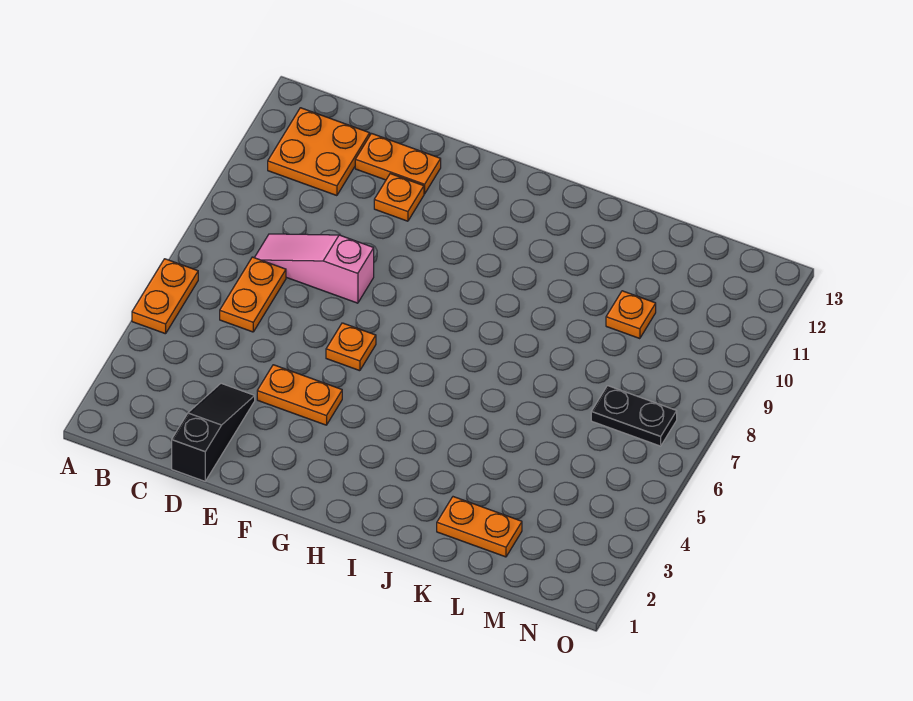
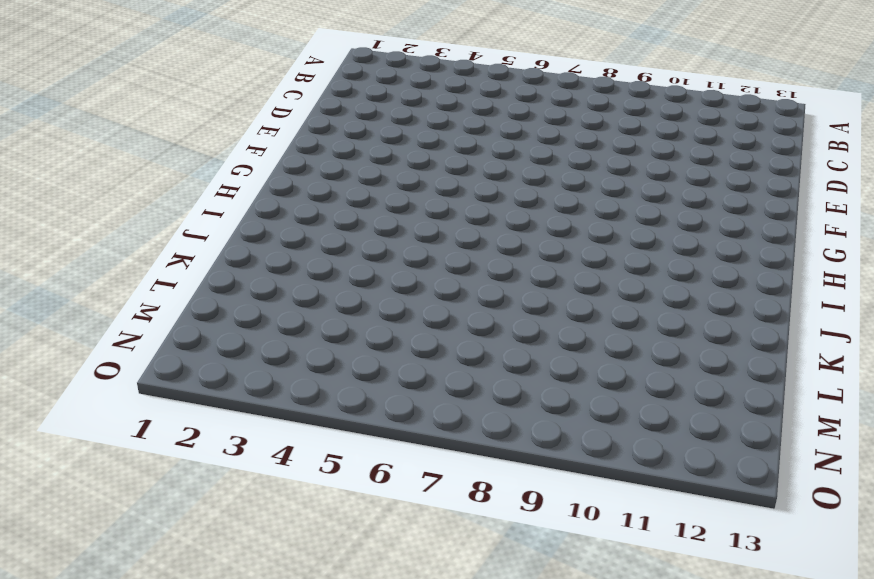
none -> orange 1x2 plate [132,259,198,334]
none -> orange 2x2 plate [268,108,370,196]
none -> orange 1x2 plate [220,257,286,332]

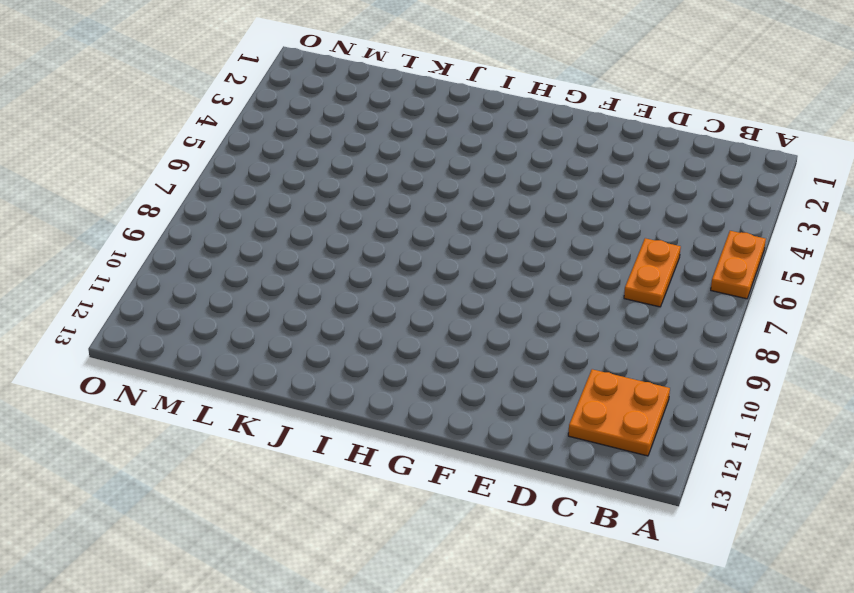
none -> pink 1x3 slope [254,234,374,303]
none -> black 1x3 slope [172,383,255,481]
none -> orange 1x2 plate [355,133,441,194]

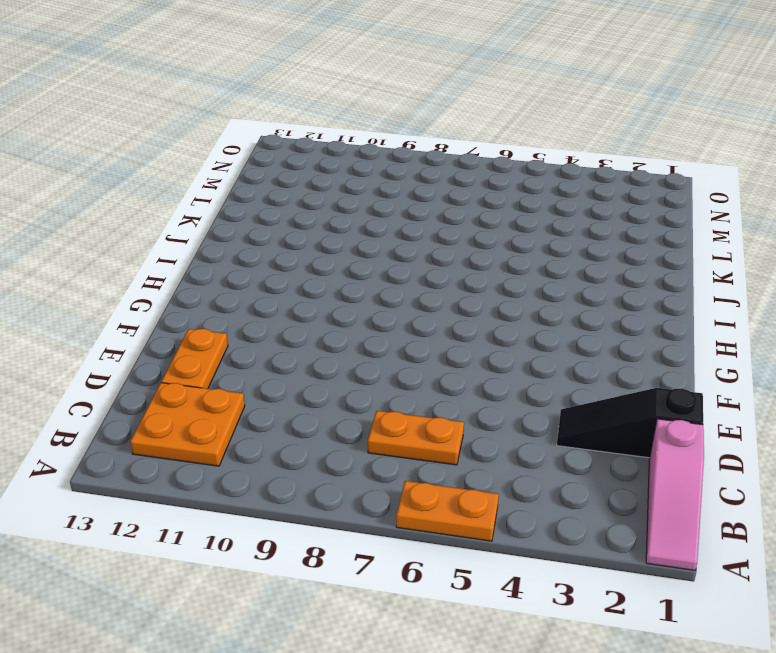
pink 1x3 slope [646,419,704,570] -> pink 1x3 slope moved to [254,234,374,303]
none -> orange 1x2 plate [257,365,342,425]
none -> orange 1x1 plate [374,174,424,221]
none -> orange 1x1 plate [326,323,376,371]

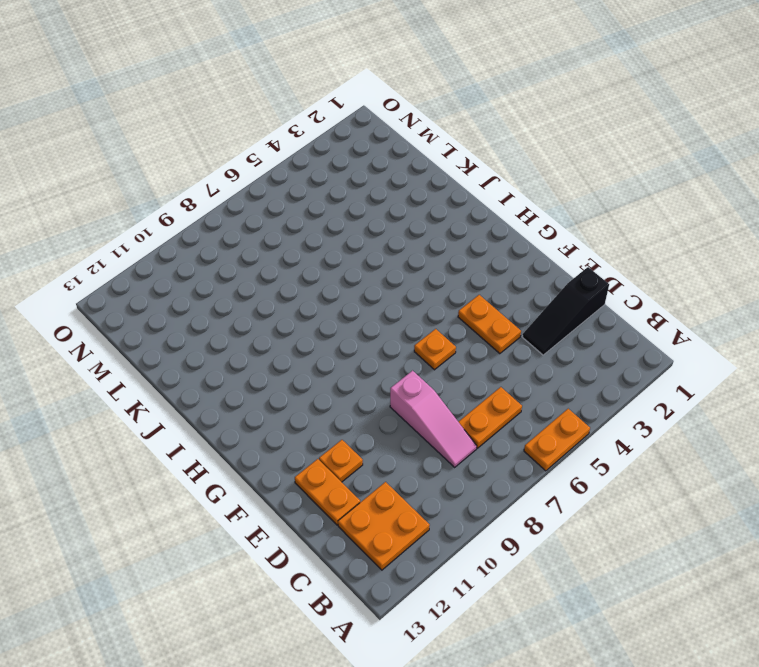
none -> orange 1x2 plate [437,497,522,557]
none -> orange 1x1 plate [606,291,656,339]
none -> black 1x2 plate [591,386,677,446]

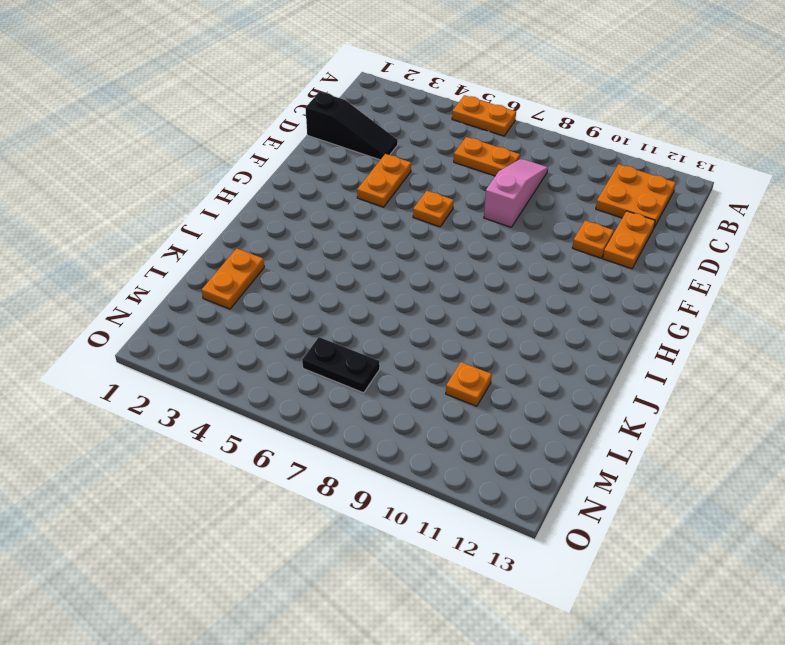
black 1x2 plate [302,337,380,393] -> black 1x2 plate turned to [591,386,677,446]

